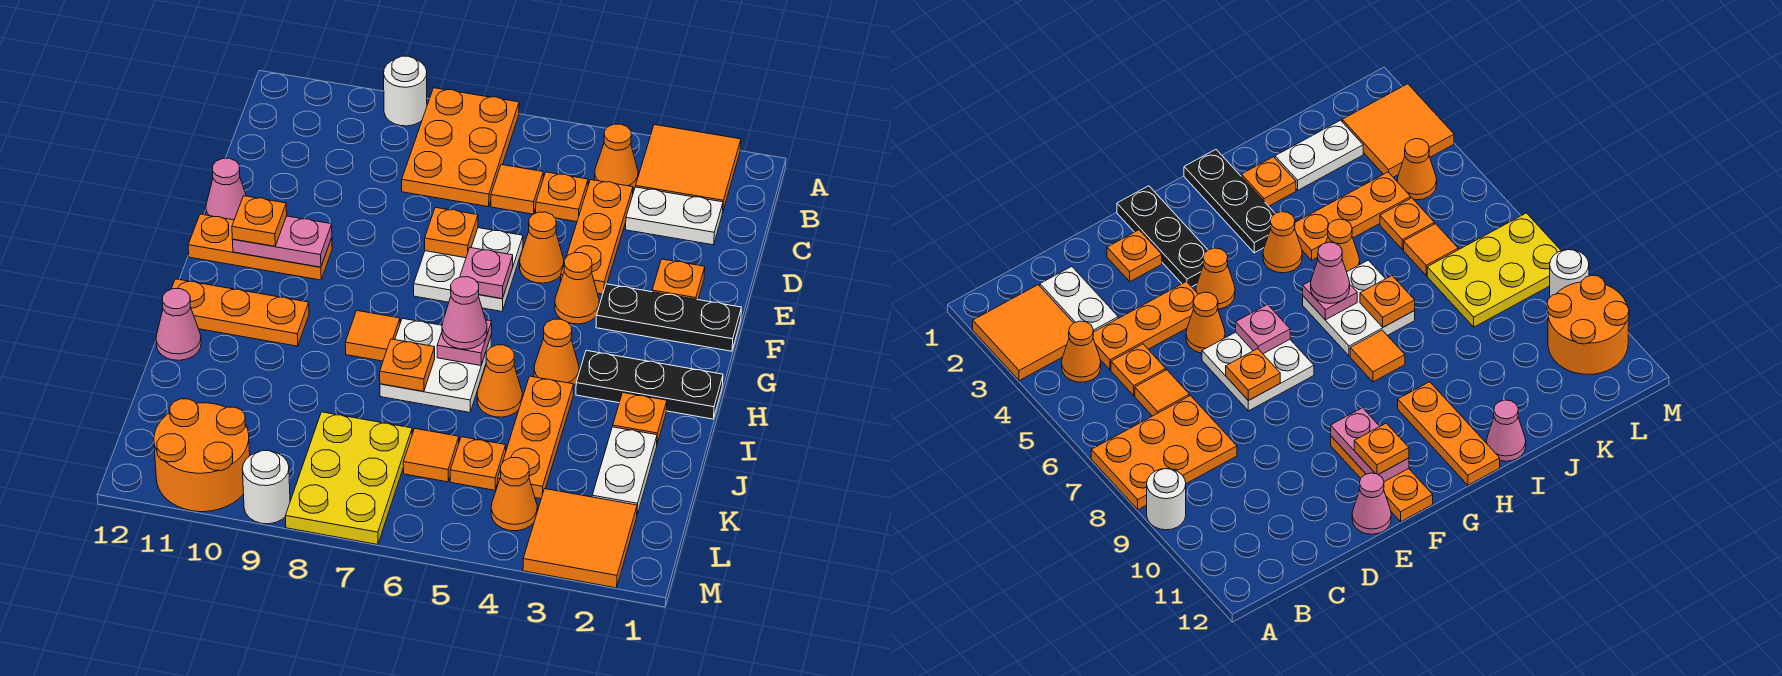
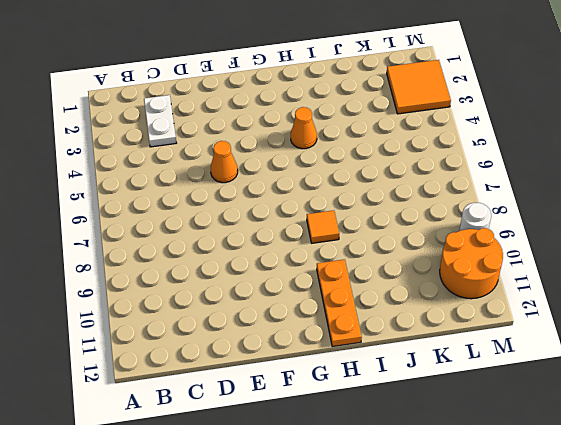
none -> orange 2x2 tile [636,125,741,213]
none -> orange 2x3 plate [402,88,519,207]
none -> white 1x1 round brick [384,56,427,126]
none -> orange 1x1 cone [595,124,638,188]

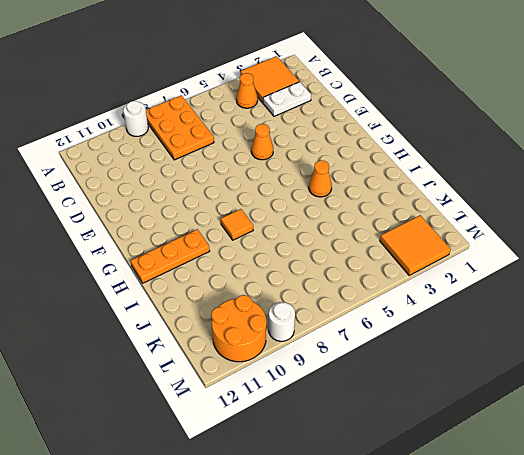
none -> orange 1x3 plate [561,180,633,294]
none -> orange 1x1 plate [536,172,588,222]
none -> orange 1x1 tile [491,165,543,214]
none -> orange 1x1 plate [652,259,705,300]

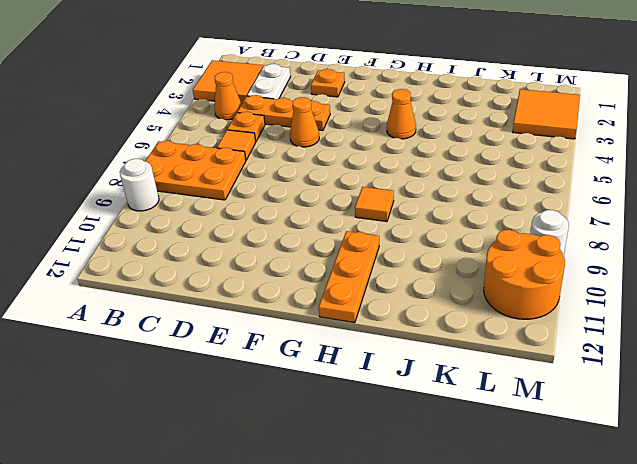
none -> white 2x2 plate [414,228,523,311]
none -> pink 1x1 cone [206,158,246,220]
none -> black 1x3 plate [596,284,741,351]
none -> orange 1x1 cone [555,253,599,324]

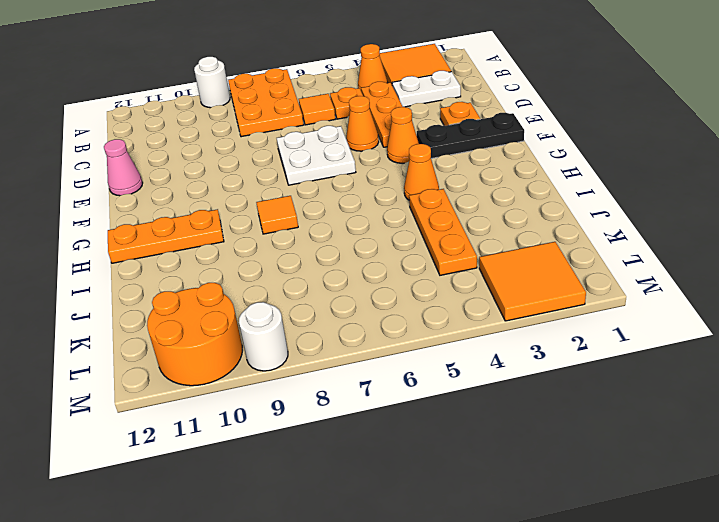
none -> orange 1x3 plate [188,214,332,280]
none -> black 1x3 plate [576,350,723,419]
none -> white 2x2 plate [380,318,492,412]
none -> orange 1x1 plate [613,393,667,444]

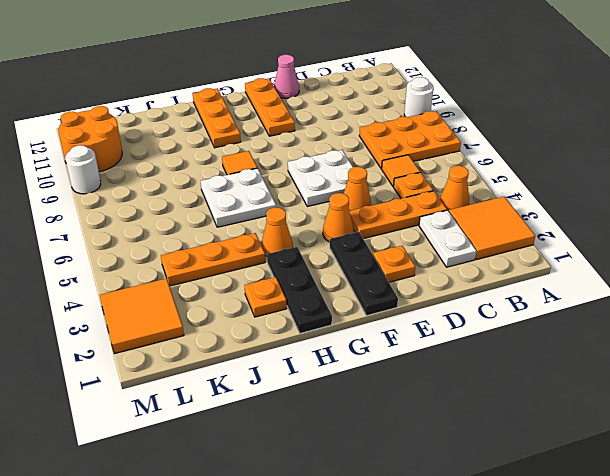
none -> orange 1x1 cone [477,345,522,417]
none -> pink 1x1 cone [156,289,201,360]
none -> white 1x2 plate [592,427,657,514]
none -> orange 1x1 plate [450,437,506,490]

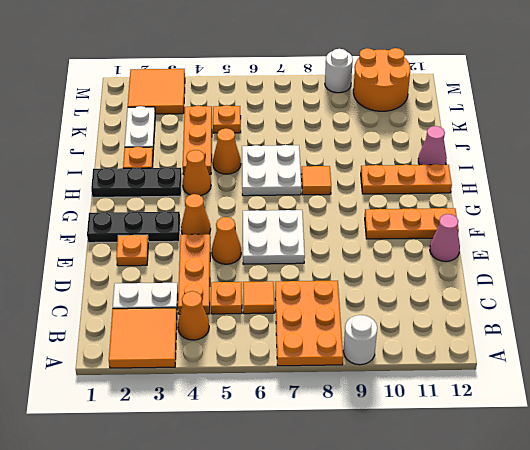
none -> orange 1x1 tile [403,429,459,482]
none -> yellow 2x3 plate [285,412,412,545]
none -> orange 1x1 cone [491,458,537,531]
none -> orange 1x1 plate [425,207,478,258]

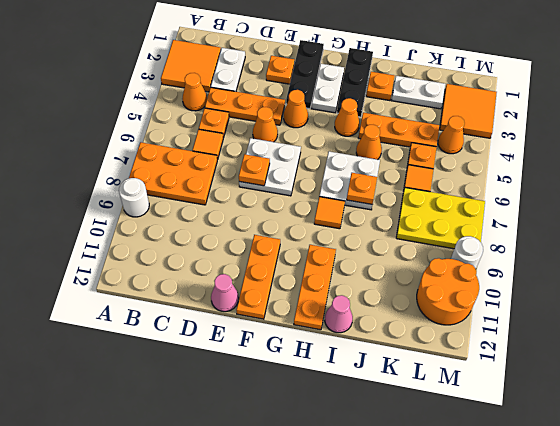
white 1x2 plate [311,64,344,113] -> none
none -> pink 1x1 plate [460,248,513,299]
none -> pink 1x2 plate [233,216,332,267]
none -> pink 1x1 plate [437,320,492,365]
none -> orange 1x1 plate [232,196,287,246]

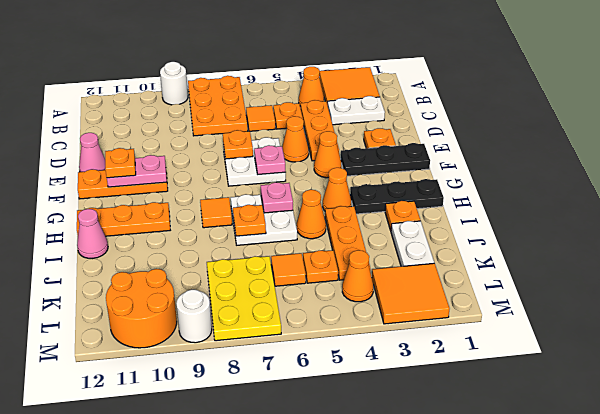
none -> pink 1x1 cone [442,277,487,349]

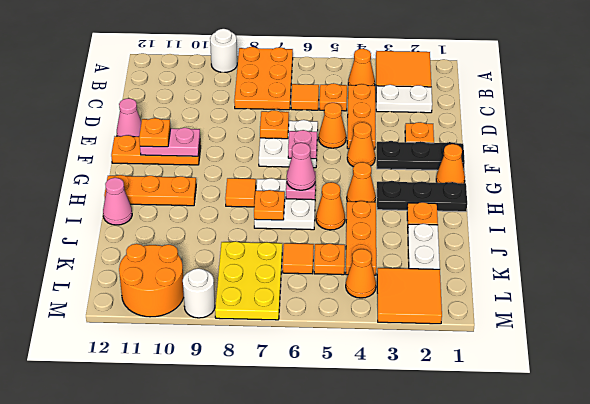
orange 1x1 cone [436,144,465,183] -> none

